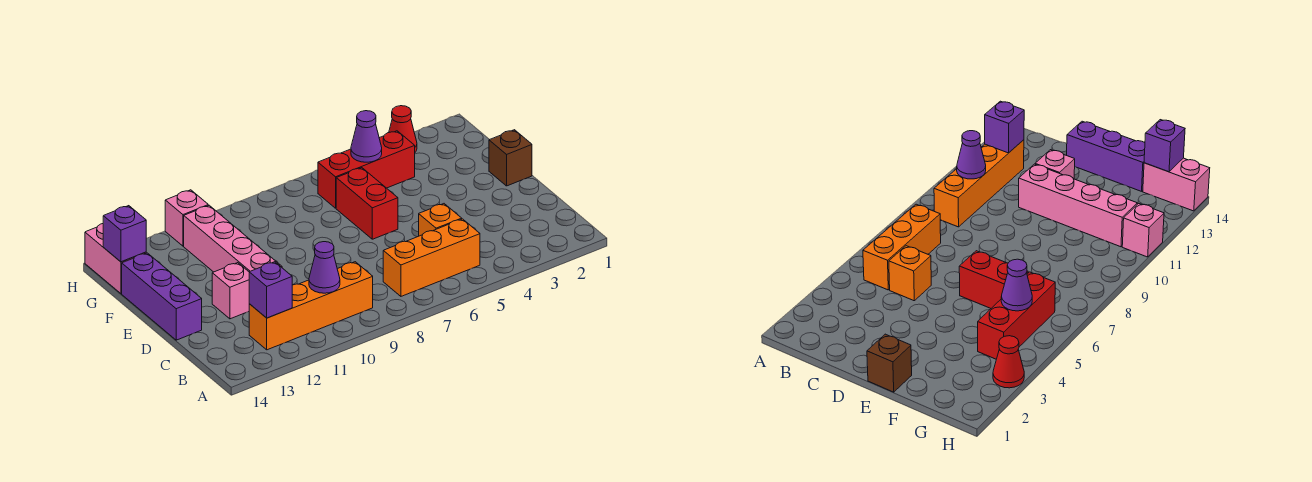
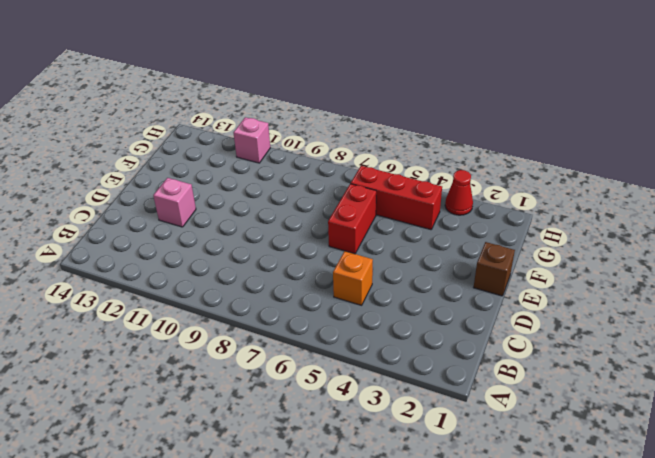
none -> orange 1x3 brick [383,219,480,296]
none -> orange 1x4 brick [249,262,373,350]
none -> pink 1x4 brick [184,205,282,272]

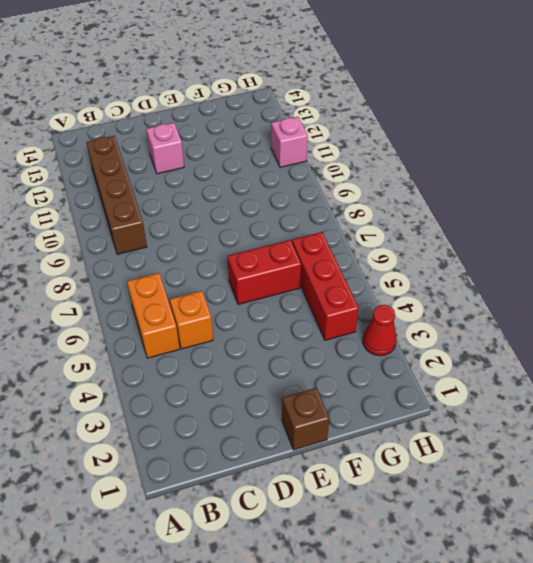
orange 1x2 brick [127,273,180,358] -> orange 1x3 brick [383,219,480,296]
brown 1x4 brick [86,136,147,254] -> orange 1x4 brick [249,262,373,350]
none -> pink 1x4 brick [184,205,282,272]
none -> purple 1x3 brick [122,253,202,340]
none -> pink 1x2 brick [85,224,146,294]

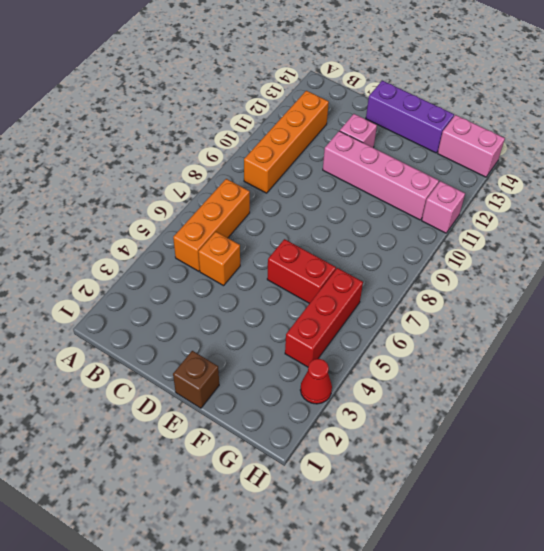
none -> purple 1x1 cone [309,242,340,293]
none -> purple 1x1 brick [249,262,292,318]
none -> purple 1x1 cone [351,111,382,162]

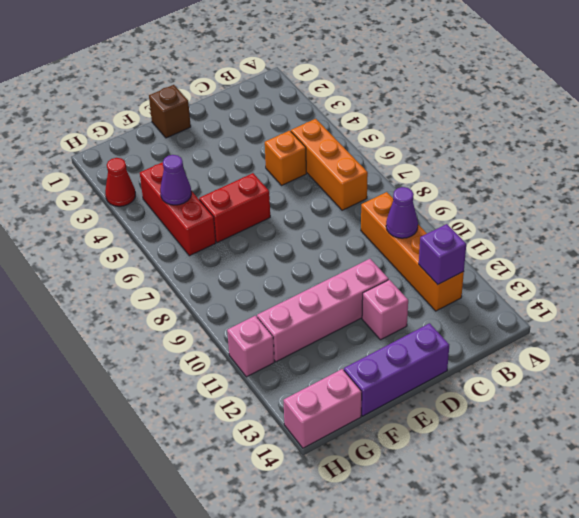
none -> purple 1x1 brick [103,206,146,262]

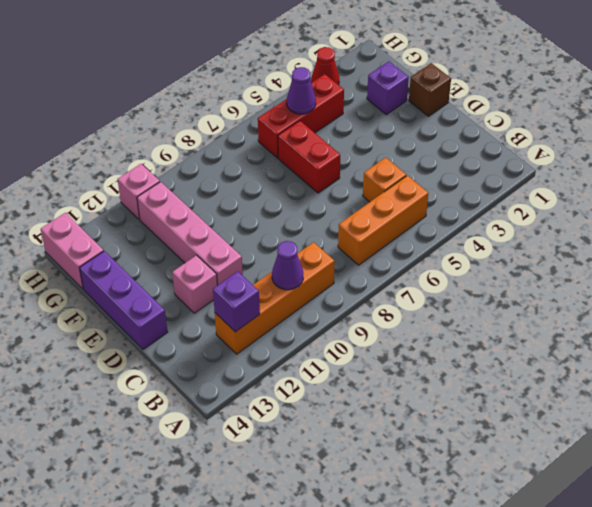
purple 1x1 brick [367,61,409,115] -> purple 1x1 brick moved to [103,206,146,262]

